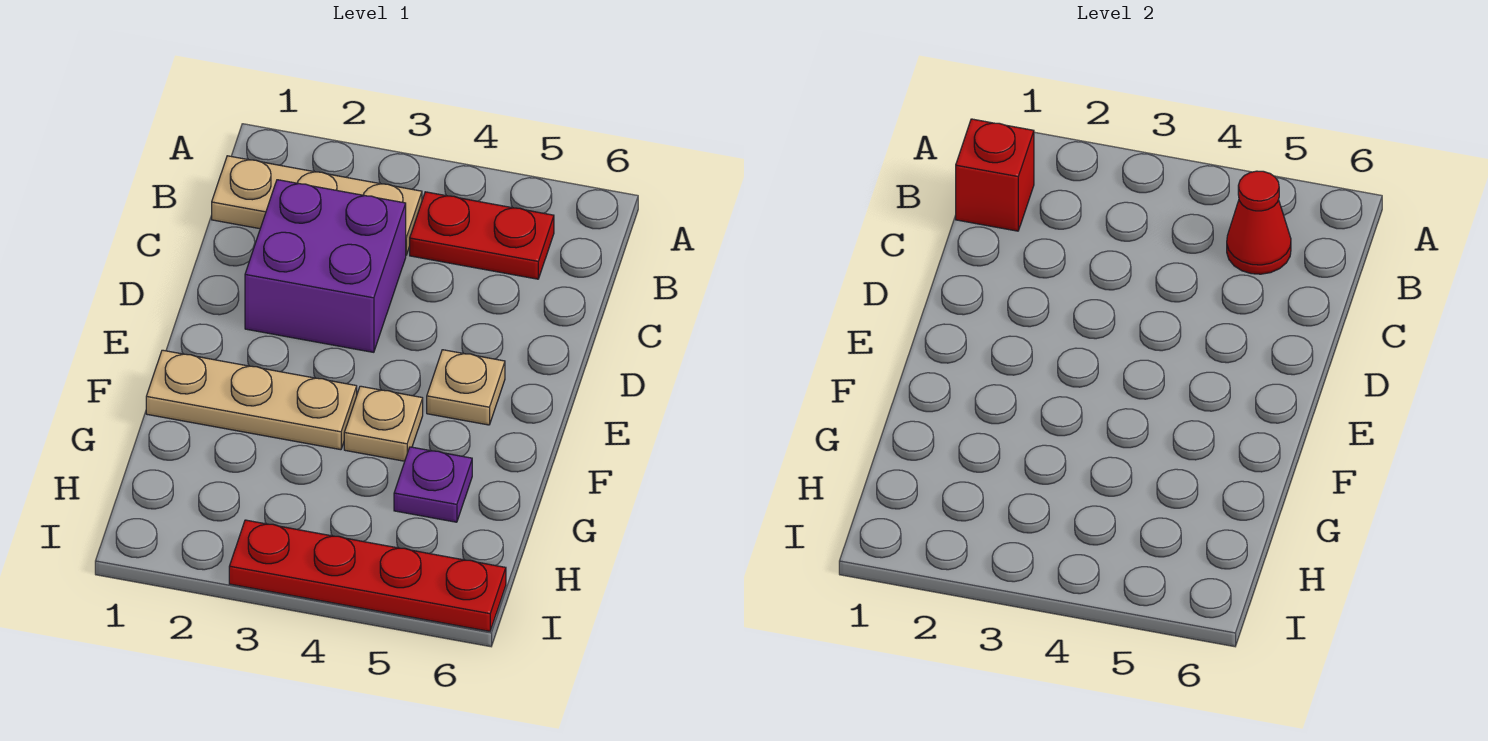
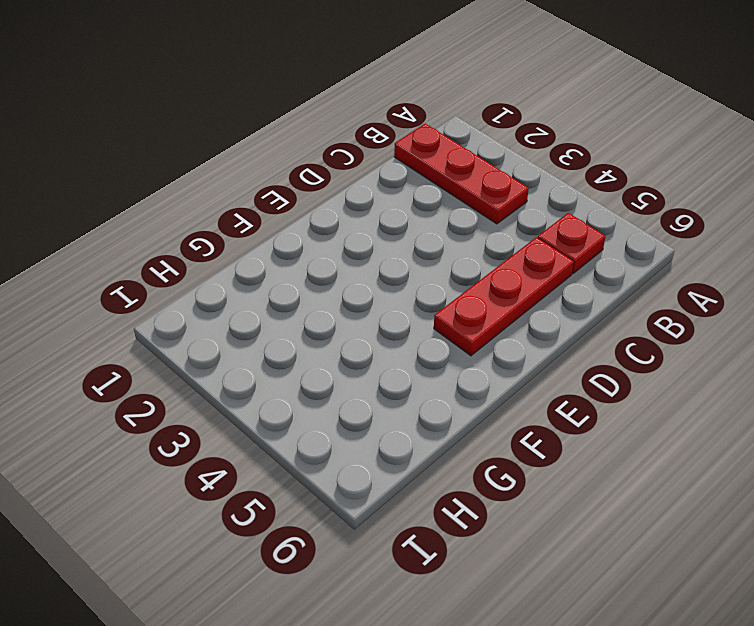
red 1x3 plate [394,124,529,224] -> tan 1x3 plate [212,156,422,255]
red 1x1 plate [538,213,606,274] -> red 1x2 plate [410,192,554,279]
red 1x3 plate [434,237,574,356] -> tan 1x1 plate [427,350,505,425]
none -> purple 2x2 brick [245,180,406,352]
none -> tan 1x3 plate [146,350,357,450]

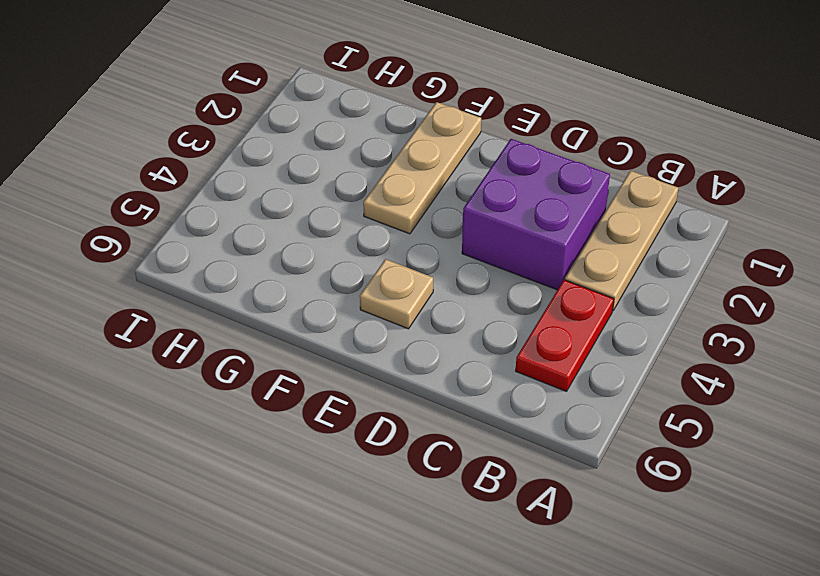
none -> tan 1x1 plate [344,386,423,461]
none -> purple 1x1 plate [394,447,472,522]

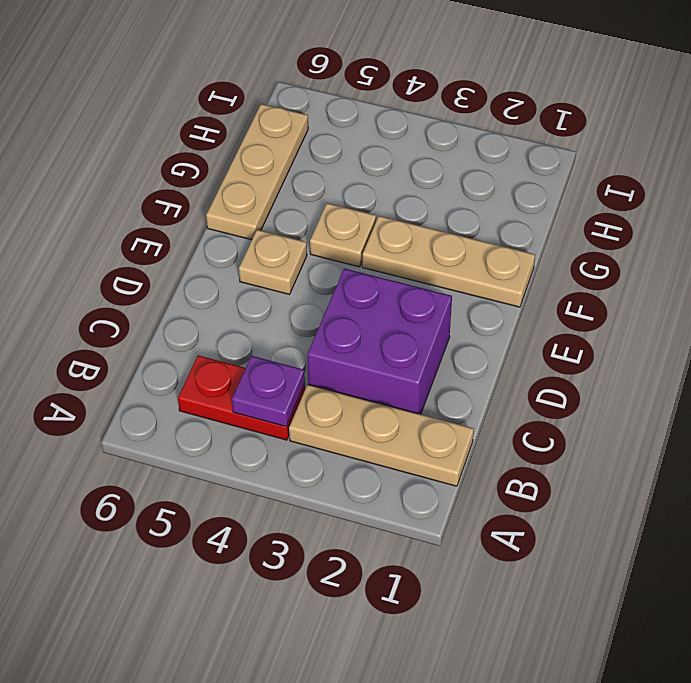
purple 1x1 plate [232,356,305,427] -> purple 1x1 plate moved to [394,447,472,522]
tan 1x3 plate [206,104,308,240] -> none
none -> red 1x4 plate [229,520,506,631]
none -> red 1x1 brick [956,119,1034,231]

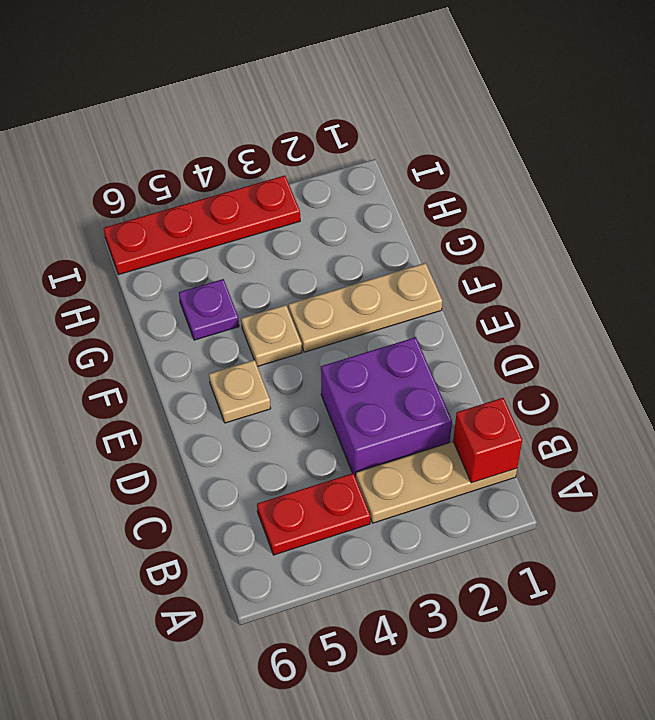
none -> red 1x1 cone [1227,171,1291,274]

